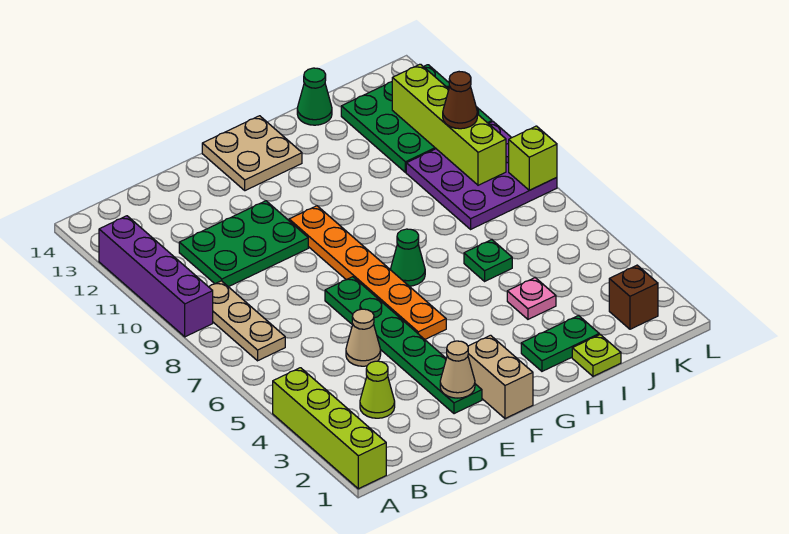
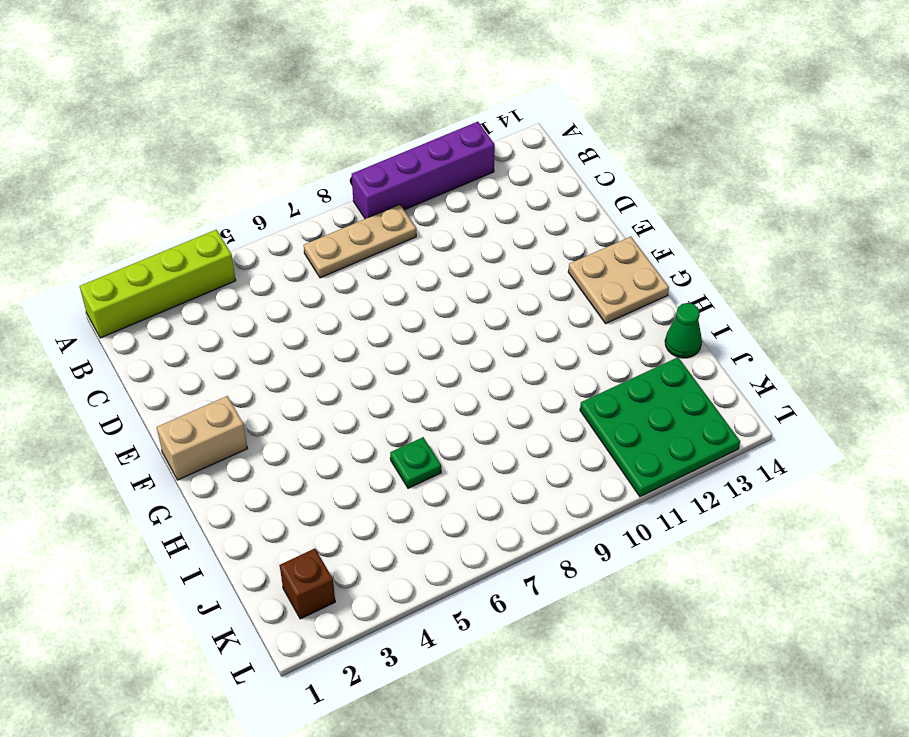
none -> lime 1x1 cone [360,361,395,418]
none -> green 2x3 plate [179,201,308,287]
none -> tan 1x1 cone [346,309,381,366]

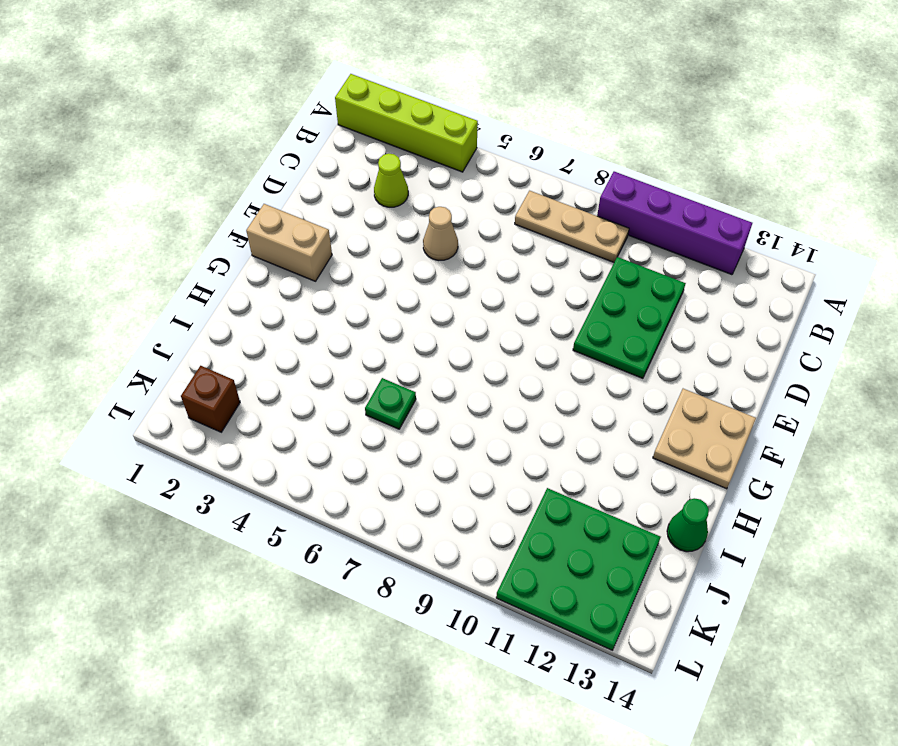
none -> green 1x6 plate [325,277,482,414]
none -> orange 1x6 plate [289,206,446,339]
none -> green 1x1 cone [390,229,425,286]

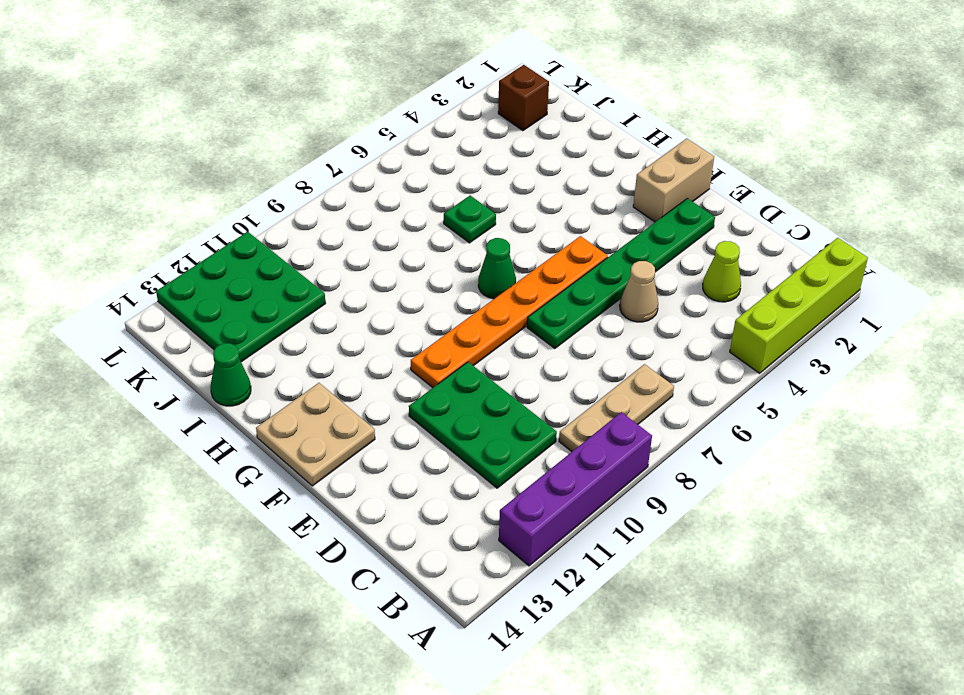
none -> green 1x2 plate [521,315,599,371]
none -> lime 1x1 plate [572,335,621,376]
none -> pink 1x1 plate [507,278,556,319]

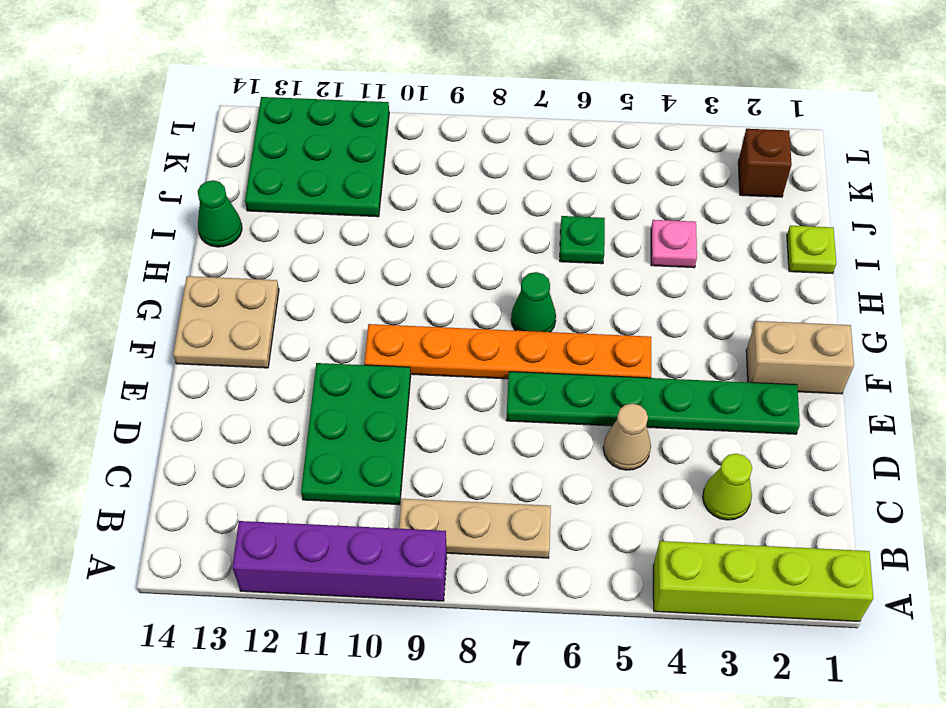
none -> green 1x2 plate [521,315,599,371]
none -> purple 3x3 plate [406,122,557,229]
none -> tan 1x1 cone [440,341,475,398]

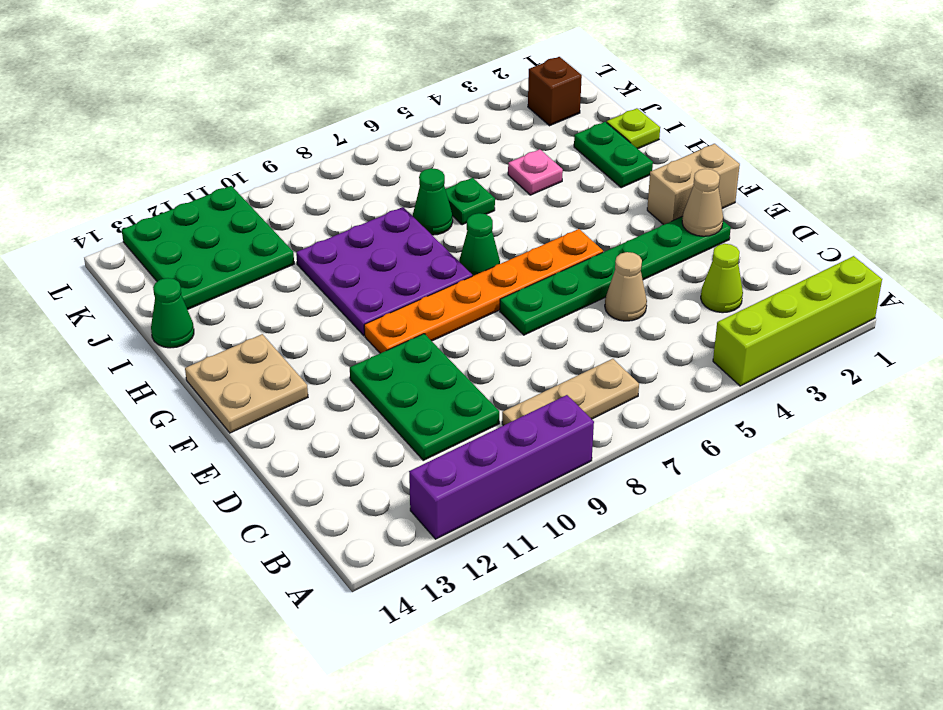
purple 3x3 plate [296,207,472,336] -> purple 3x3 plate moved to [406,122,557,229]
green 1x1 cone [413,168,453,235] -> none
none -> lime 1x4 brick [392,64,506,185]
none -> lime 1x1 brick [509,126,557,190]
none -> brown 1x1 cone [443,72,477,129]

